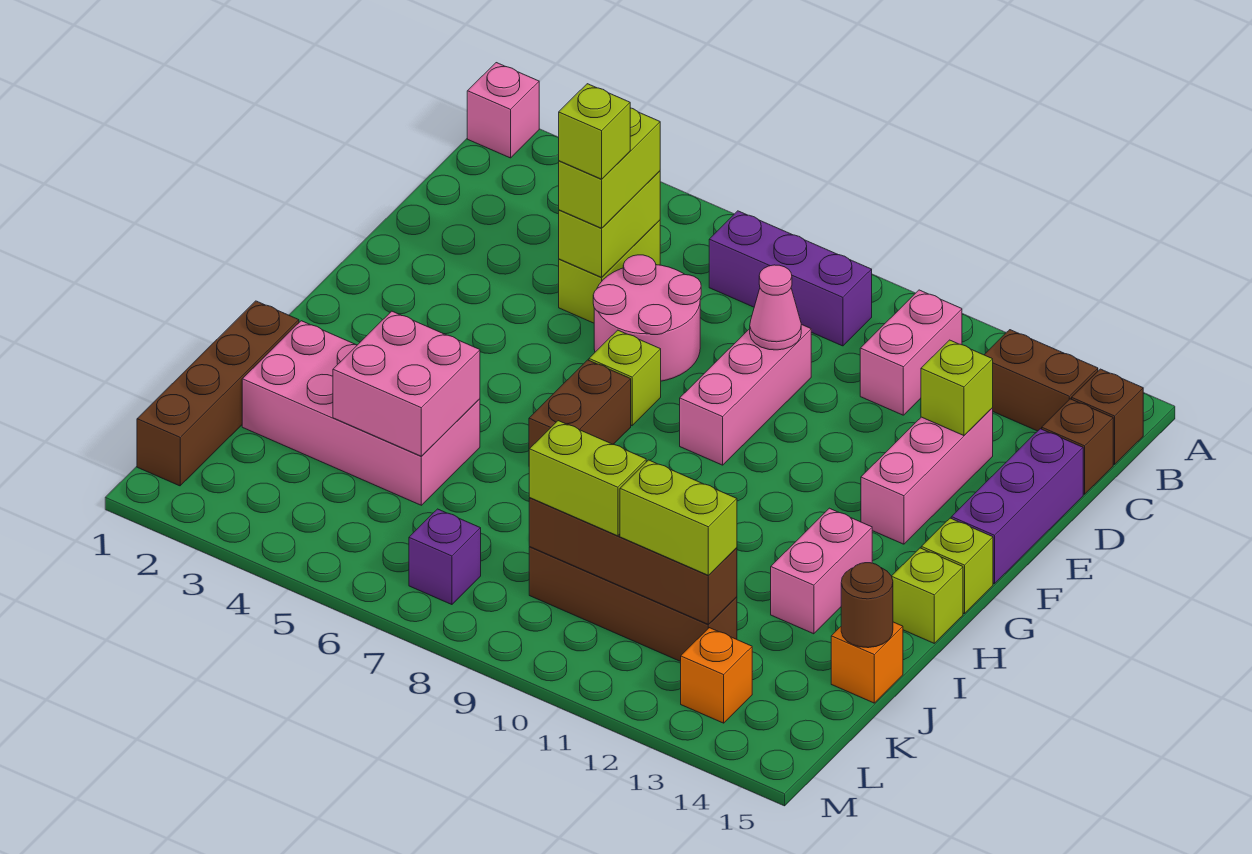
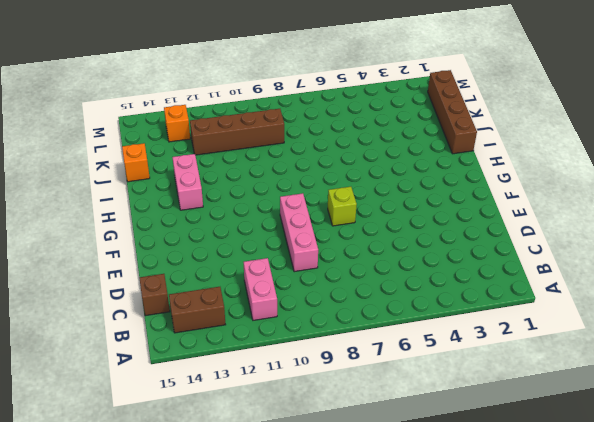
none -> pink 1x1 brick [467,63,539,158]
none -> purple 1x3 brick [709,211,872,346]
none -> brown 1x1 brick [1072,369,1143,465]
none -> lime 1x2 brick [559,220,660,323]

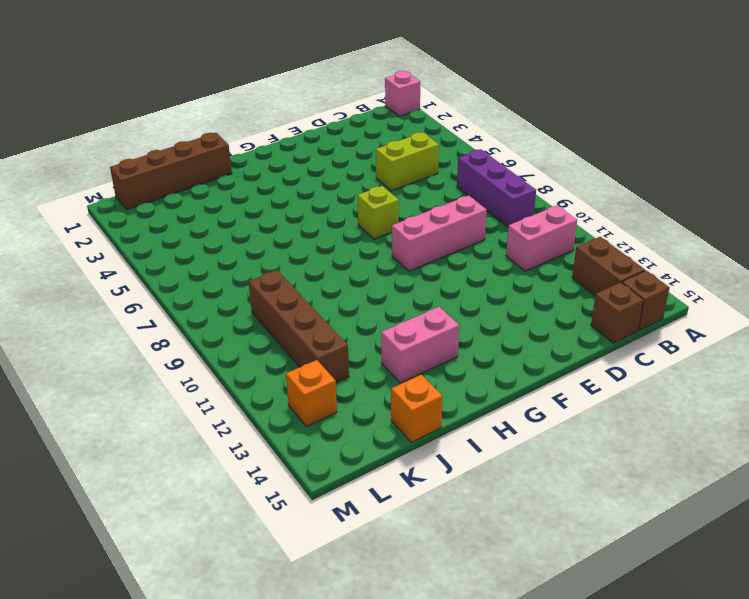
none -> pink 2x2 round brick [593,255,701,381]
none -> pink 1x3 brick [861,408,993,544]
none -> purple 1x3 brick [951,429,1083,584]
none -> brown 1x2 brick [529,360,631,449]

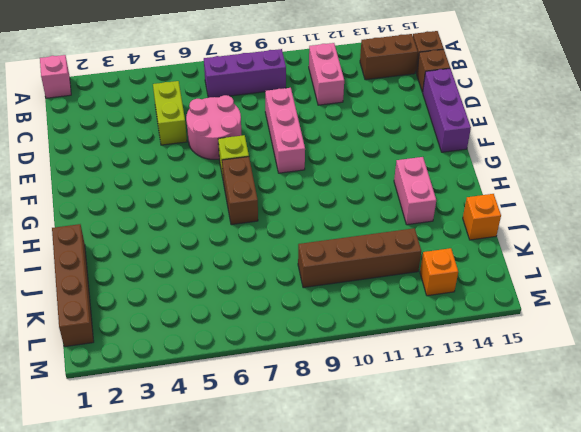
none -> pink 1x3 brick [861,408,993,544]
none -> lime 1x1 brick [921,518,993,614]
none -> lime 1x1 brick [892,548,963,643]
none -> pink 2x4 brick [242,321,480,505]

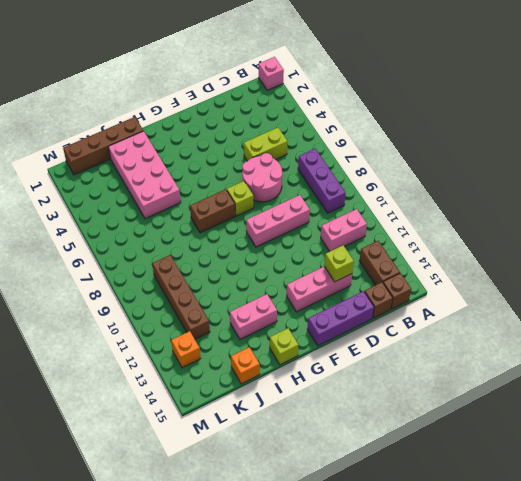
none -> lime 1x1 brick [921,518,993,614]
none -> purple 1x1 brick [409,509,481,605]
none -> lime 1x2 brick [559,171,660,277]
none -> pink 1x1 cone [750,265,801,350]

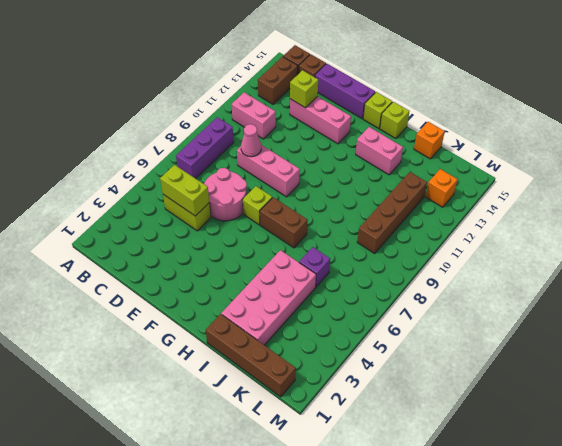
purple 1x1 brick [299,247,330,287] -> purple 1x1 brick moved to [409,509,481,605]
none -> pink 1x1 brick [467,63,539,158]
none -> pink 2x2 brick [333,311,480,456]
none -> brown 1x1 round brick [841,563,893,648]
none -> brown 1x4 brick [529,498,737,625]

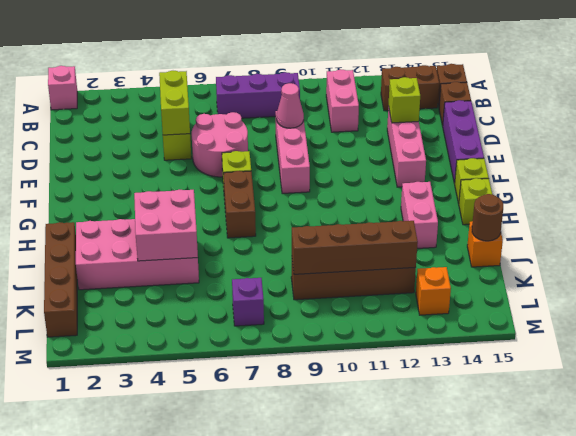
none -> lime 1x2 brick [559,108,660,228]
none -> lime 1x2 brick [529,421,646,536]
none -> lime 1x2 brick [620,460,737,575]
none -> lime 1x1 brick [559,84,630,179]

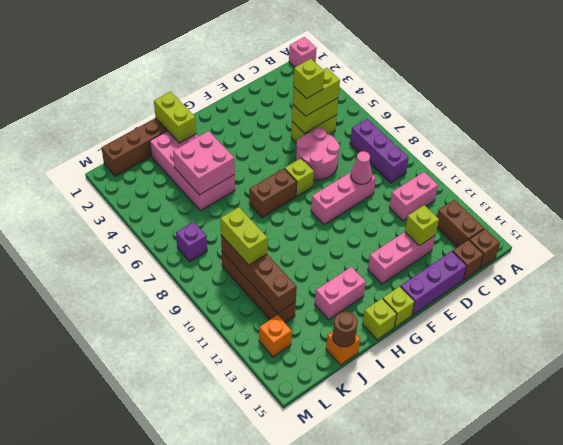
lime 1x2 brick [154,92,196,143] -> lime 1x2 brick moved to [620,460,737,575]

